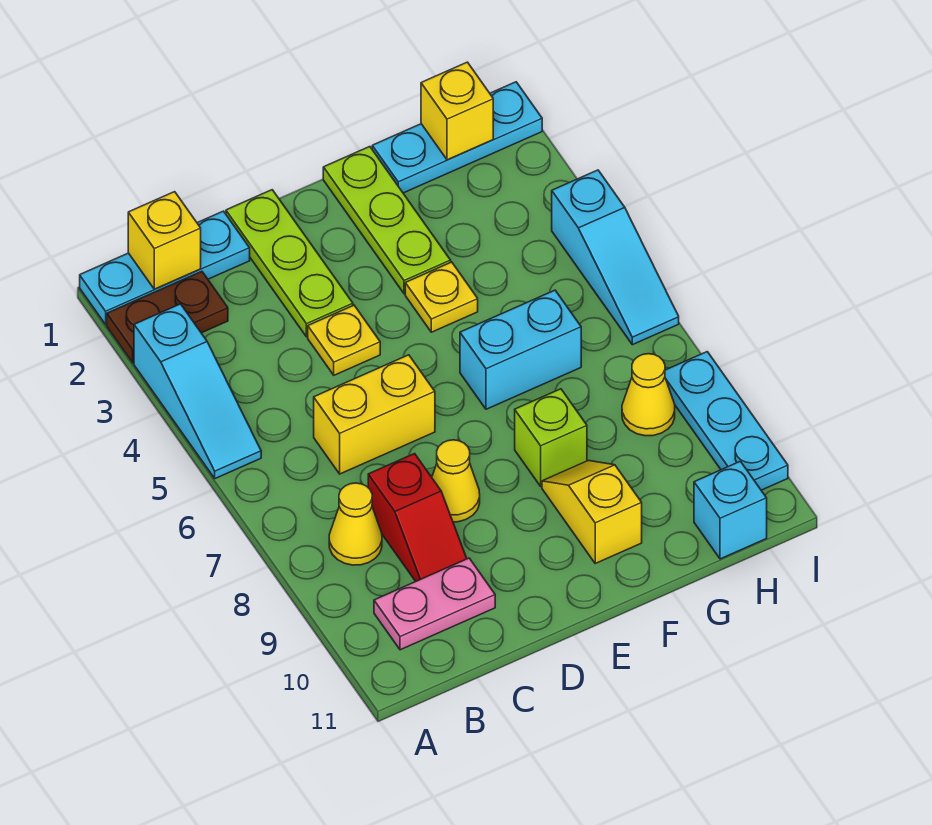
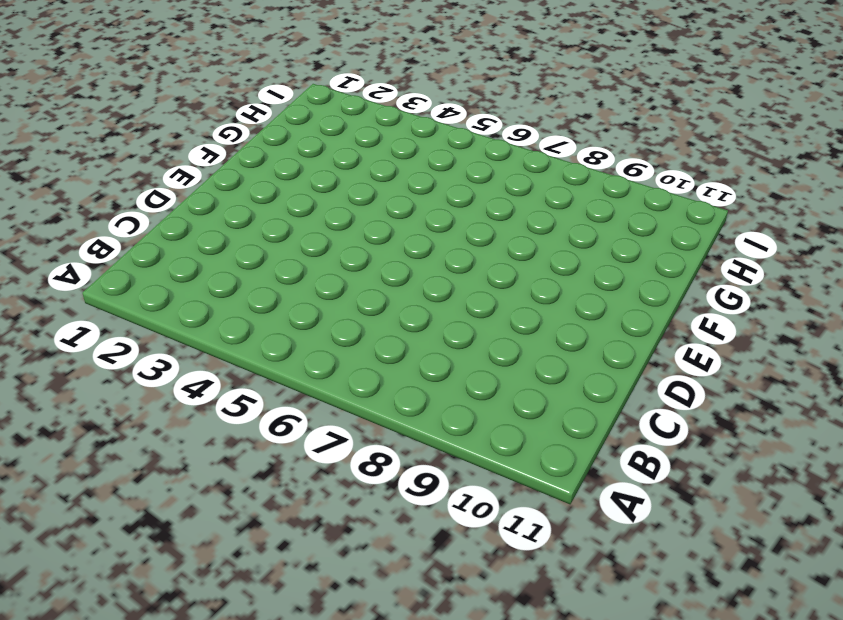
none -> cyan 1x3 plate [80,211,250,324]
none -> brown 1x2 plate [107,271,228,363]
none -> cyan 1x3 slope [134,304,261,479]

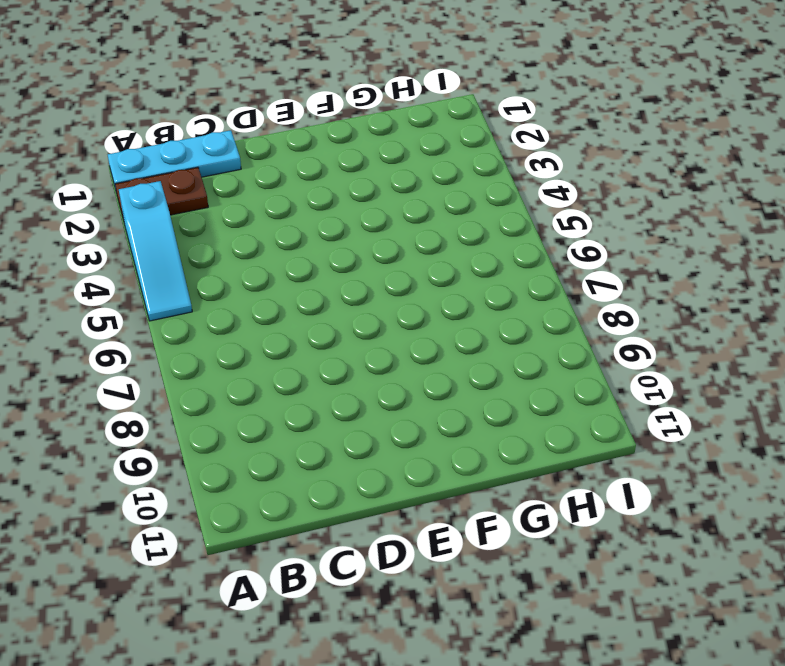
none -> yellow 1x1 cone [329,483,382,565]
none -> pink 1x2 plate [374,558,495,650]
none -> yellow 1x2 brick [314,355,435,474]

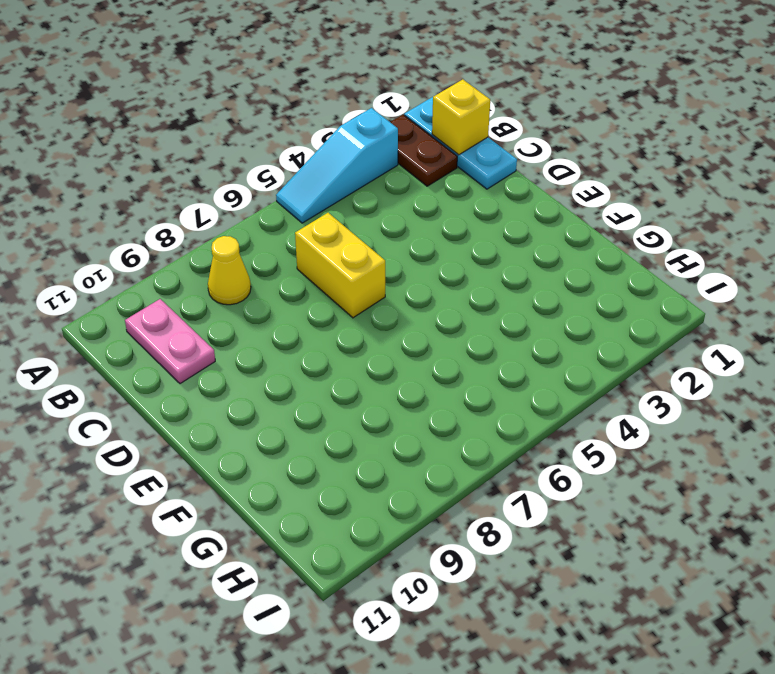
none -> red 1x2 slope [368,454,467,581]
none -> lime 1x3 plate [226,190,353,337]
none -> yellow 1x1 plate [308,305,380,375]

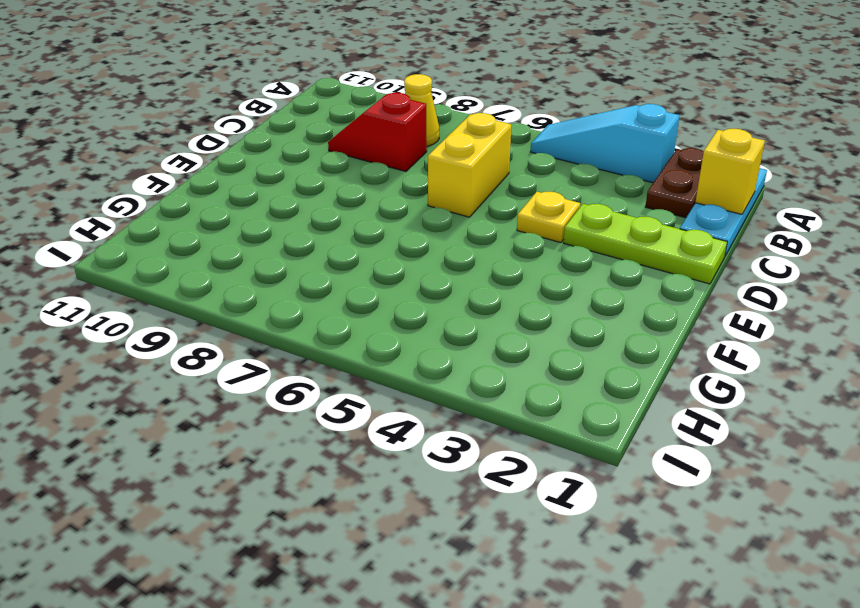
none -> pink 1x2 plate [374,558,495,650]
none -> yellow 1x1 cone [432,440,480,522]
none -> lime 1x3 plate [323,147,451,294]

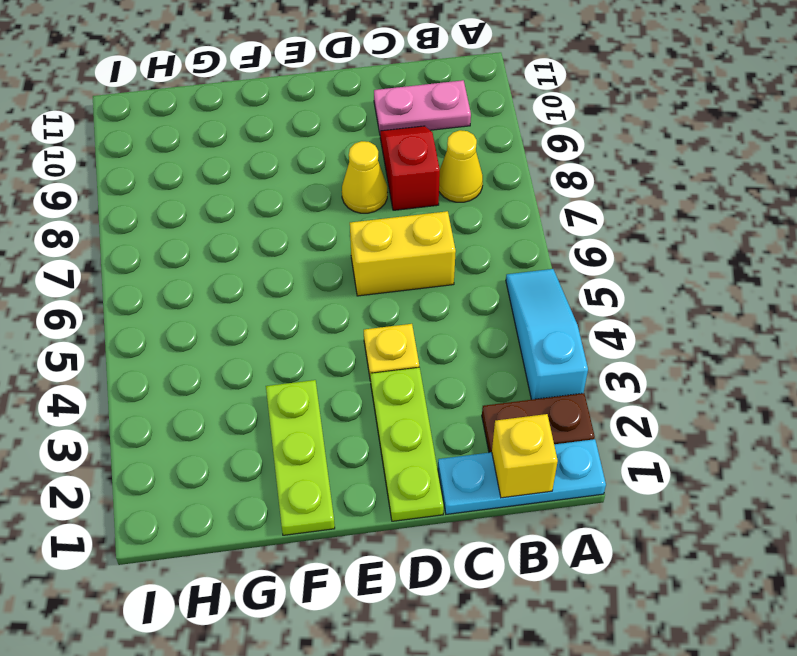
none -> yellow 1x1 plate [405,262,478,332]
none -> cyan 1x2 brick [460,290,581,409]
none -> lime 1x1 brick [515,389,587,486]

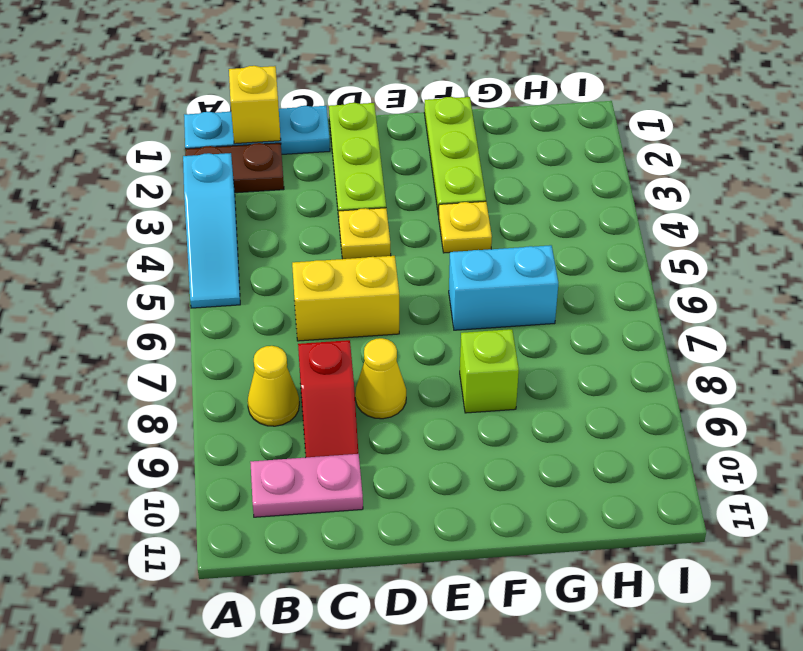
none -> yellow 1x2 slope [542,461,642,563]
none -> cyan 1x3 plate [372,82,542,193]
none -> yellow 1x1 cone [622,354,675,436]

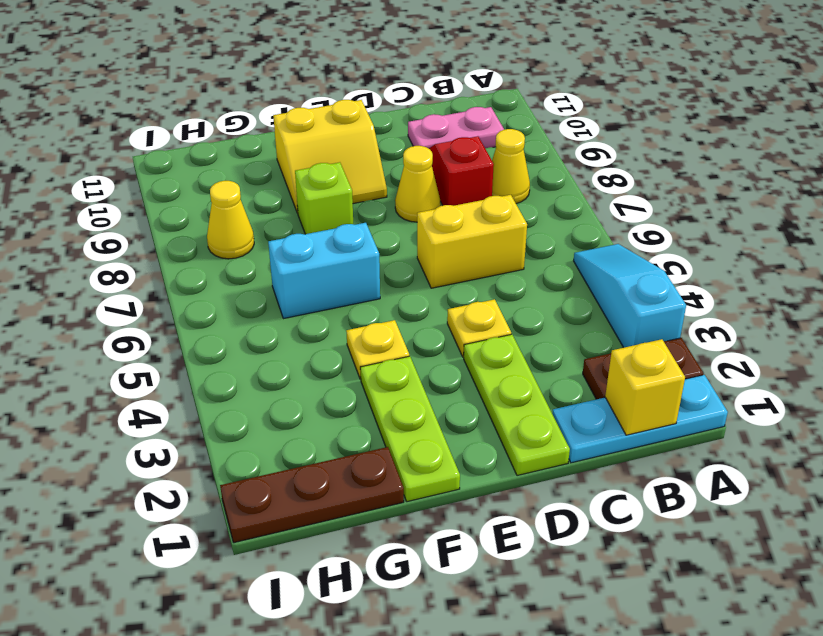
yellow 2x2 slope [273,100,387,213] -> yellow 1x2 slope [542,461,642,563]
brown 1x3 plate [220,447,404,543] -> cyan 1x3 plate [372,82,542,193]
none -> cyan 1x1 brick [694,461,767,559]
none -> cyan 1x3 slope [552,170,679,345]
none -> cyan 1x3 plate [665,352,788,490]

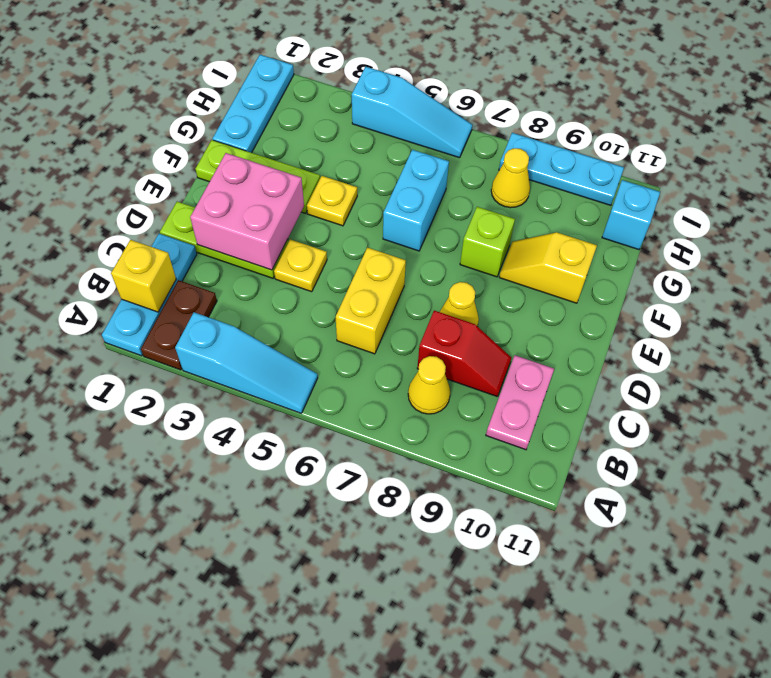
pink 2x2 brick [190,153,304,270] -> none
none -> yellow 1x1 brick [421,62,493,160]

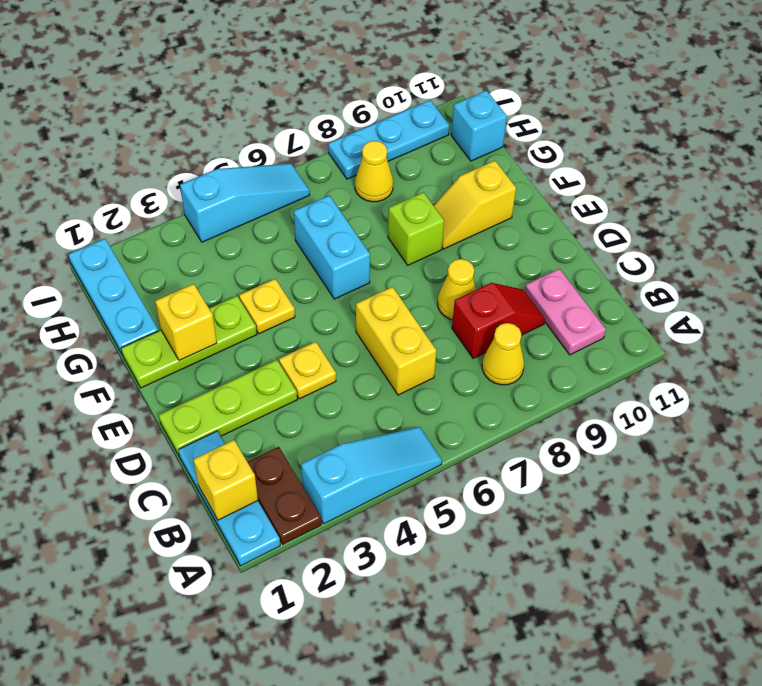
yellow 1x1 brick [155,284,217,361] -> yellow 1x1 brick moved to [421,62,493,160]

